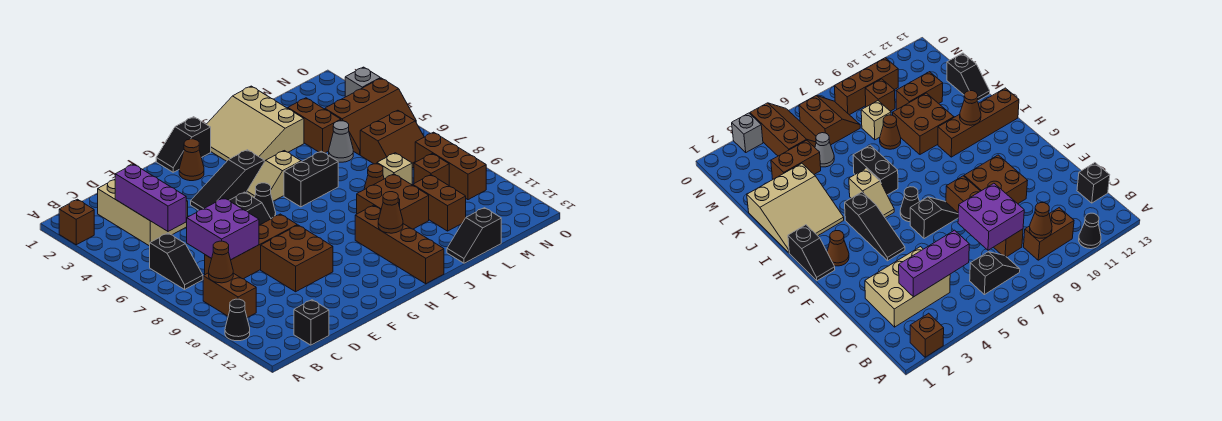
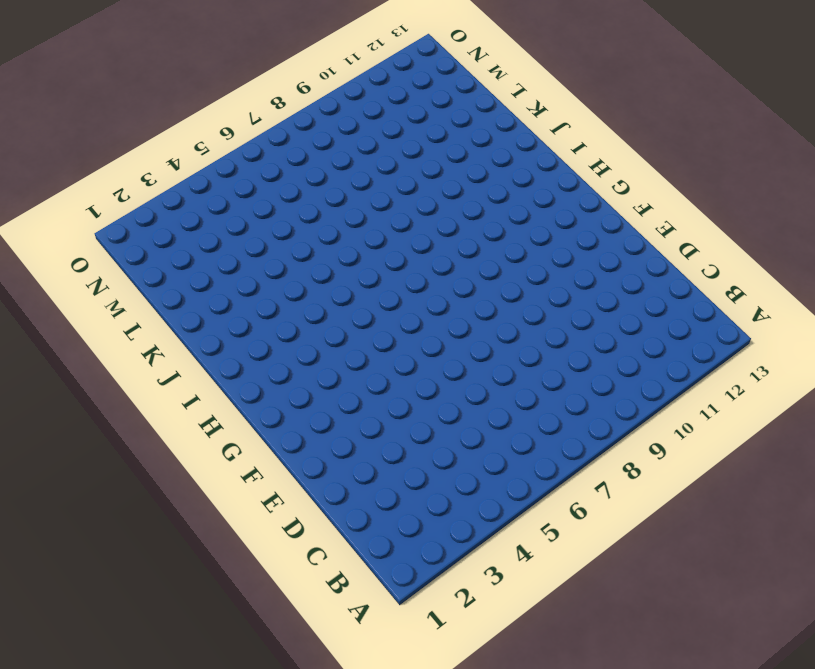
none -> brown 1x1 brick [59,199,94,245]
none -> black 1x1 cone [225,299,250,341]
none -> black 1x2 slope [150,233,203,289]
none -> brown 1x2 brick [203,273,256,318]

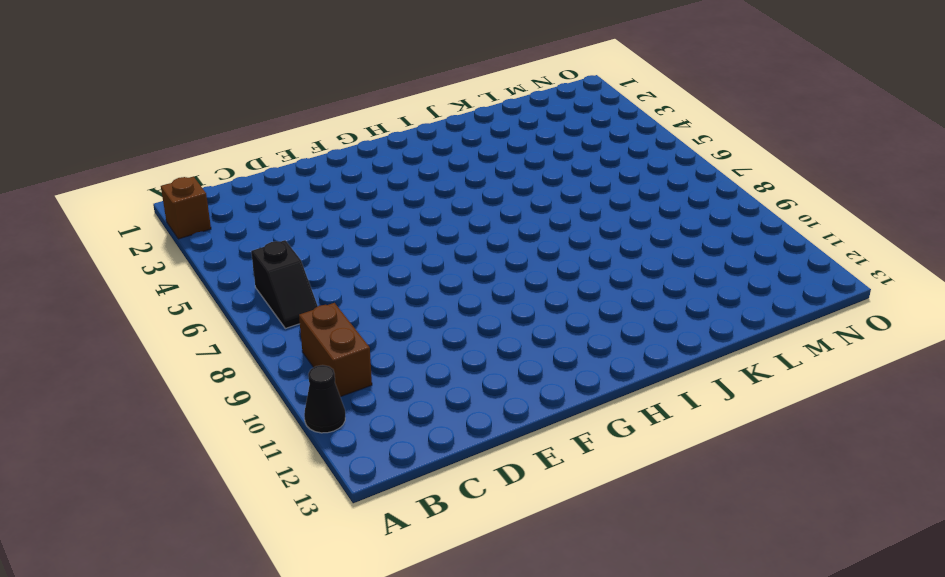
none -> tan 2x3 brick [98,180,188,246]
none -> brown 1x4 brick [205,214,297,279]
none -> black 1x1 brick [294,300,329,345]
none -> brown 2x2 brick [261,225,333,292]

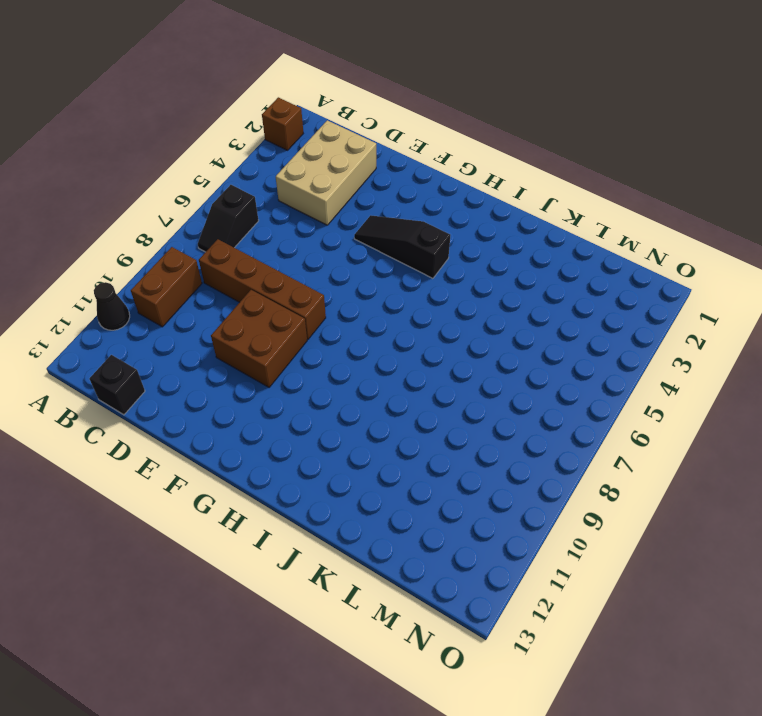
none -> black 1x2 slope [230,192,271,225]
none -> black 1x2 slope [156,117,211,172]
none -> brown 1x1 cone [179,139,204,181]
none -> black 1x1 cone [255,183,276,219]

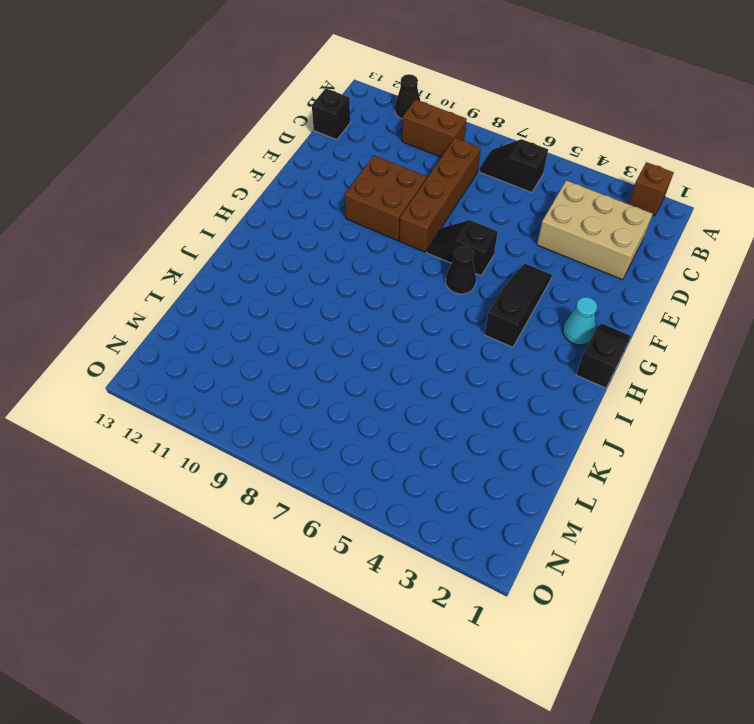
cyan 1x1 cone [563,297,597,345] -> brown 1x1 cone [179,139,204,181]
none -> tan 1x2 slope [247,151,301,201]
none -> tan 3x3 slope [206,86,304,162]
none -> black 1x2 brick [284,151,338,207]
none -> brown 1x4 brick [355,205,444,284]

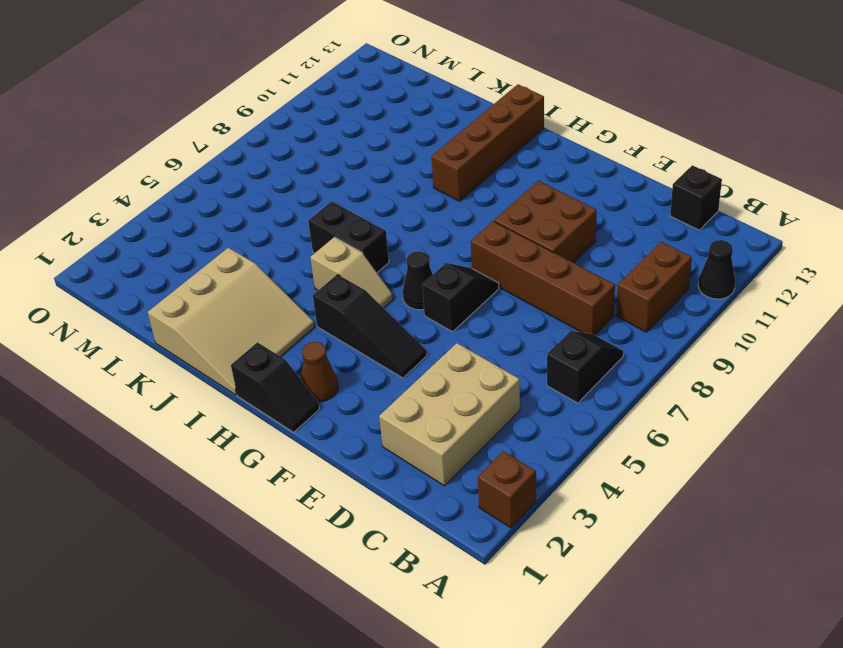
none -> brown 2x2 brick [357,174,429,229]
none -> brown 1x1 cone [364,164,384,190]
none -> black 1x2 slope [447,208,501,263]
none -> brown 1x2 brick [288,98,341,153]

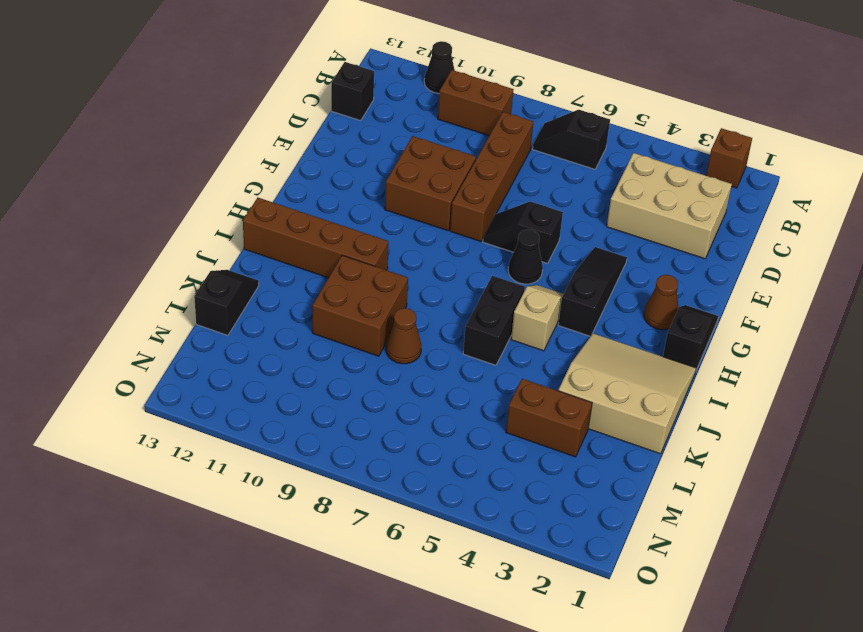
none -> grey 1x1 cone [329,121,353,162]
none -> tan 1x1 brick [377,153,412,185]
none -> brown 1x2 brick [413,175,466,231]
none -> brown 2x3 slope [325,78,416,155]

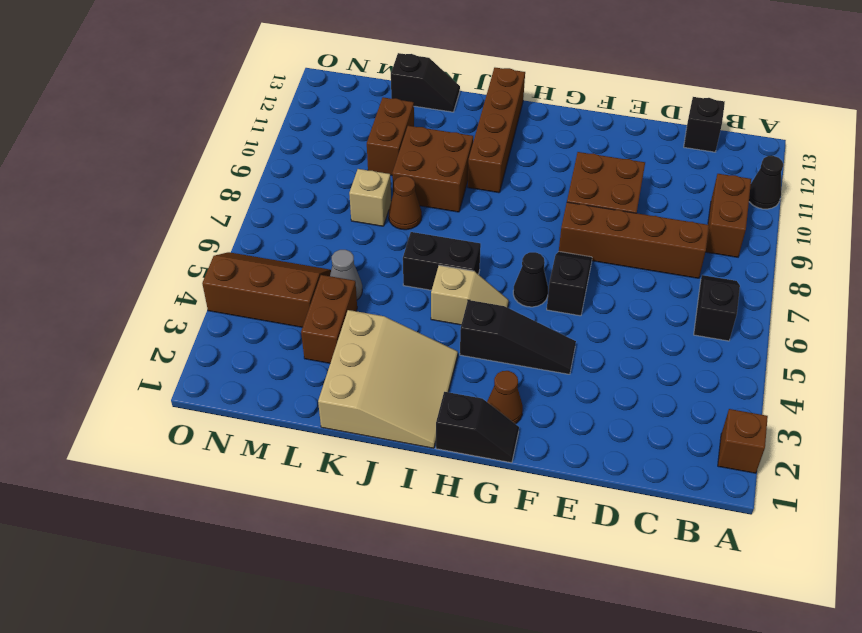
none -> tan 2x3 brick [98,180,188,246]
none -> brown 2x2 slope [360,110,424,168]
none -> brown 1x1 brick [414,154,449,185]
none -> brown 1x3 brick [415,132,486,200]

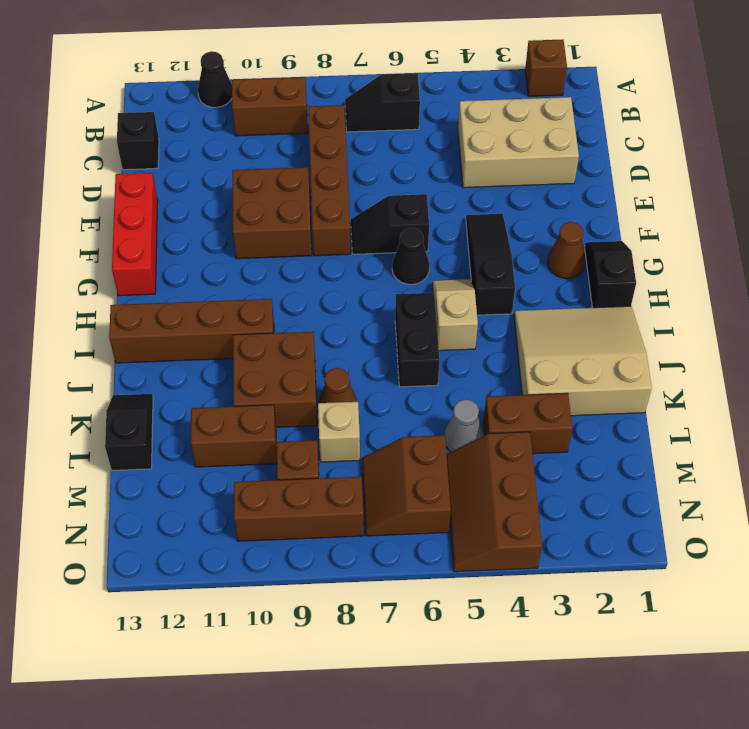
red 1x3 brick [112,173,158,296] -> none
none -> grey 1x1 brick [345,67,380,97]
none -> brown 1x1 cone [209,241,233,283]
none -> purple 1x3 brick [115,164,186,231]
none -> purple 2x2 brick [187,198,259,260]

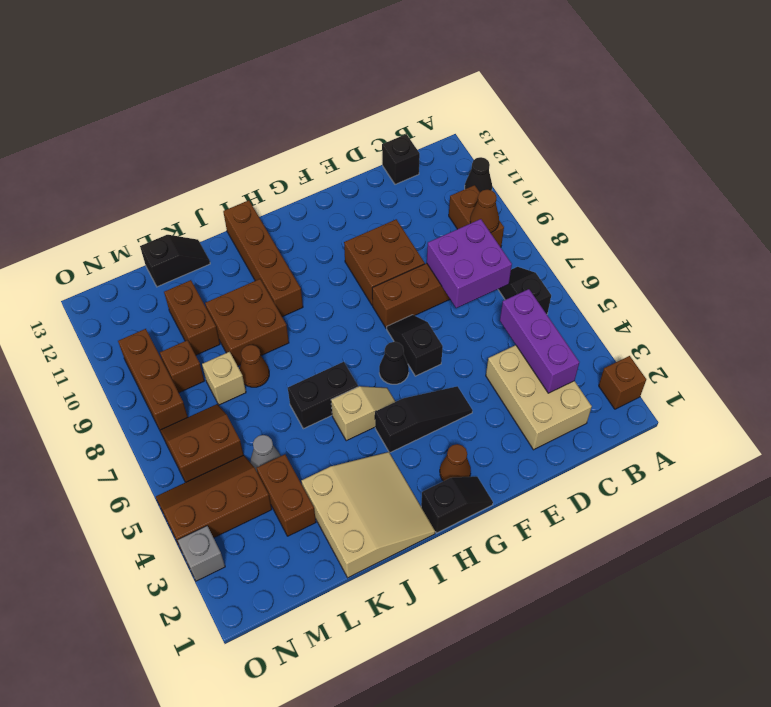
none -> brown 1x1 cone [378,192,403,233]

